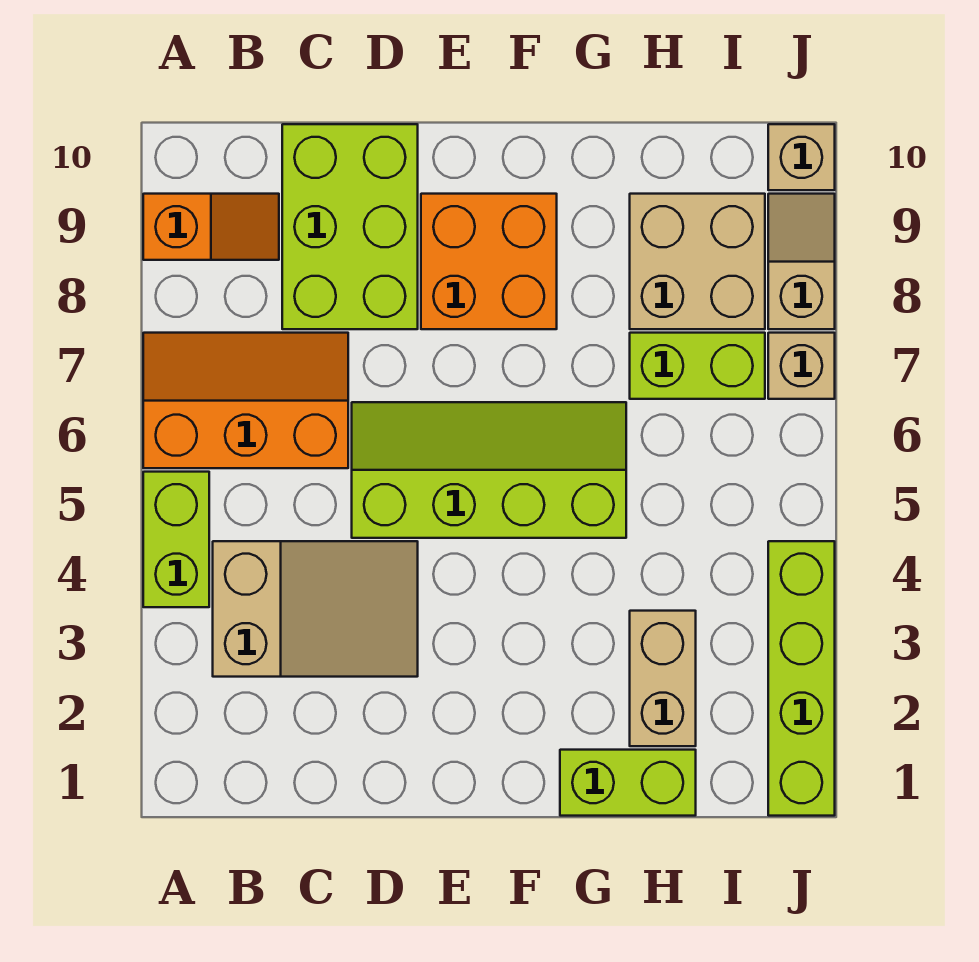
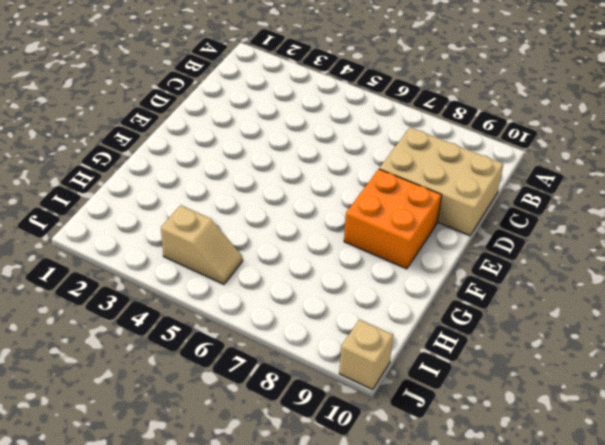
tan 2x3 brick [379,127,503,236] -> lime 2x3 brick [282,124,418,329]
tan 1x2 slope [161,205,243,284] -> tan 1x2 slope moved to [768,194,835,329]
none -> lime 1x2 brick [143,472,209,607]
none -> orange 2x3 slope [143,333,348,468]
none -> orange 1x2 slope [143,194,279,260]

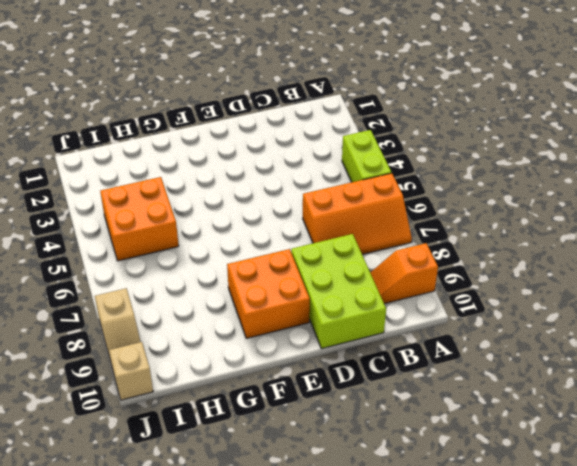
orange 2x2 brick [100,177,179,261] -> none
none -> tan 2x3 slope [213,541,418,677]
none -> lime 2x4 slope [352,402,626,538]
none -> lime 1x2 brick [560,750,696,816]

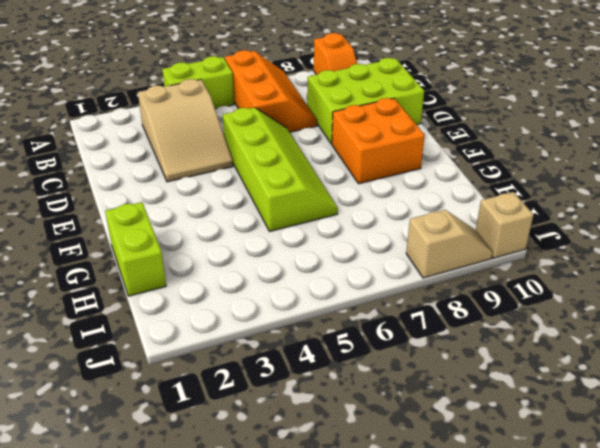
none -> tan 1x2 brick [630,611,696,746]
none -> lime 1x2 brick [630,333,765,399]
none -> tan 2x2 brick [630,194,765,329]

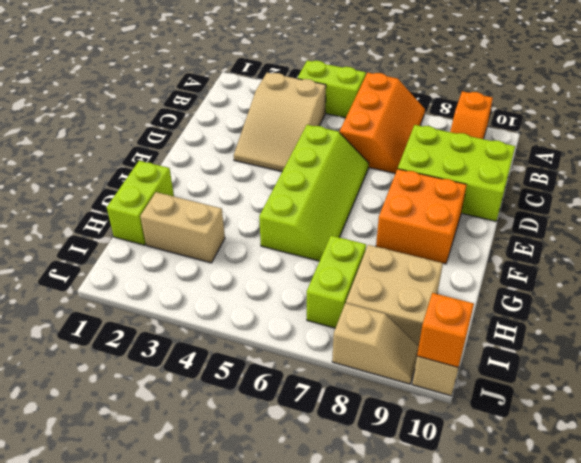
orange 1x1 brick [417,293,474,367] -> none
none -> lime 1x4 brick [768,541,835,816]
none -> tan 1x1 brick [768,333,835,399]

